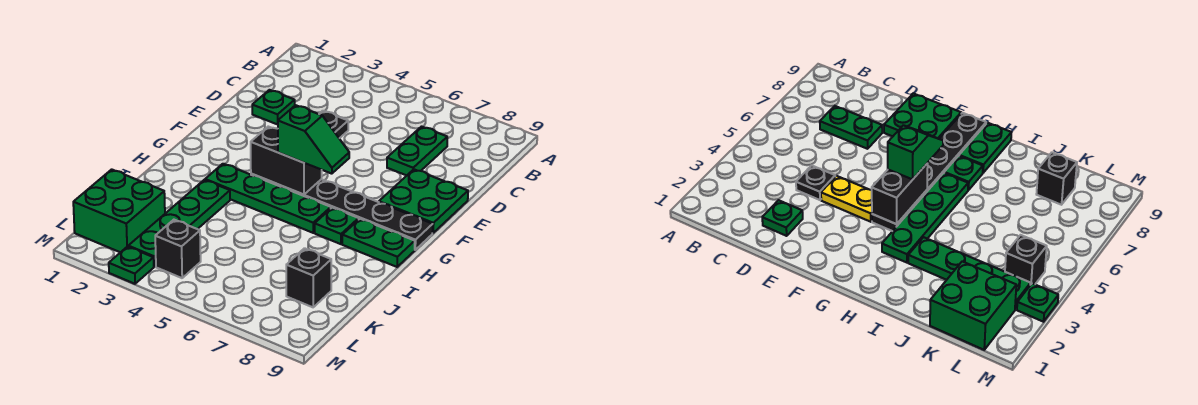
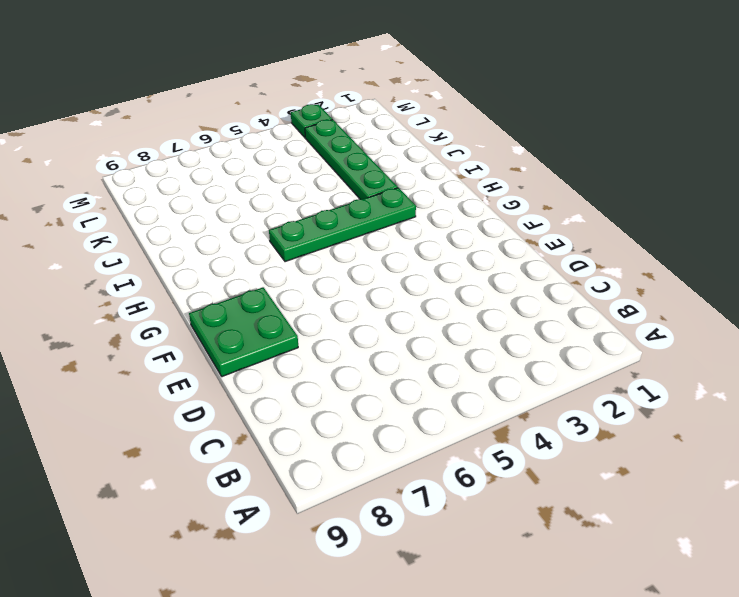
none -> green 1x2 plate [387,127,447,175]
none -> green 1x1 plate [252,90,295,124]
none -> black 1x1 plate [319,111,348,138]

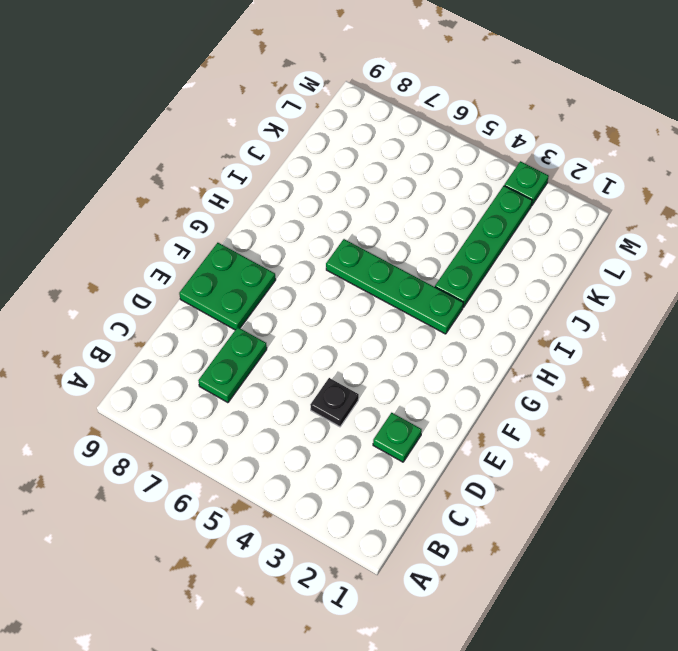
none -> yellow 1x2 plate [821,176,872,222]
none -> black 1x6 plate [251,174,433,250]
none -> green 1x1 plate [315,208,359,244]

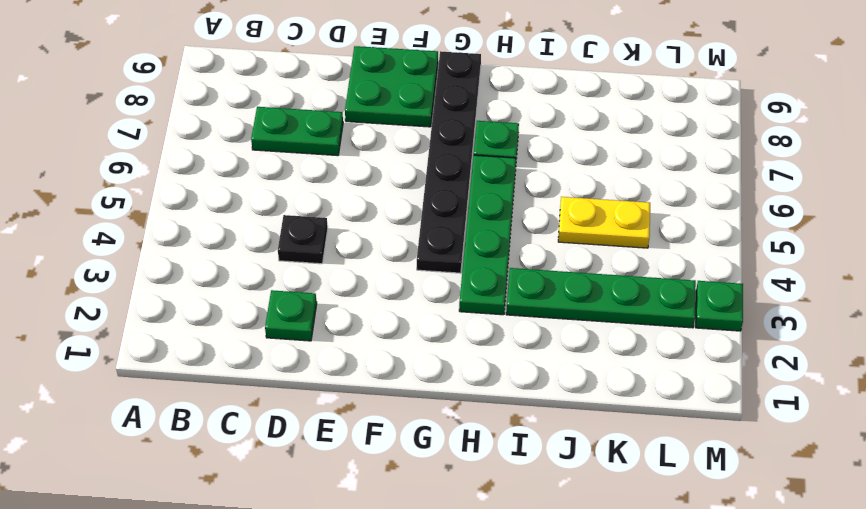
yellow 1x2 plate [558,197,650,248] -> yellow 1x2 plate moved to [821,176,872,222]
none -> green 1x2 plate [342,219,415,267]
none -> green 2x2 brick [73,169,165,252]
none -> black 1x1 brick [286,248,331,307]

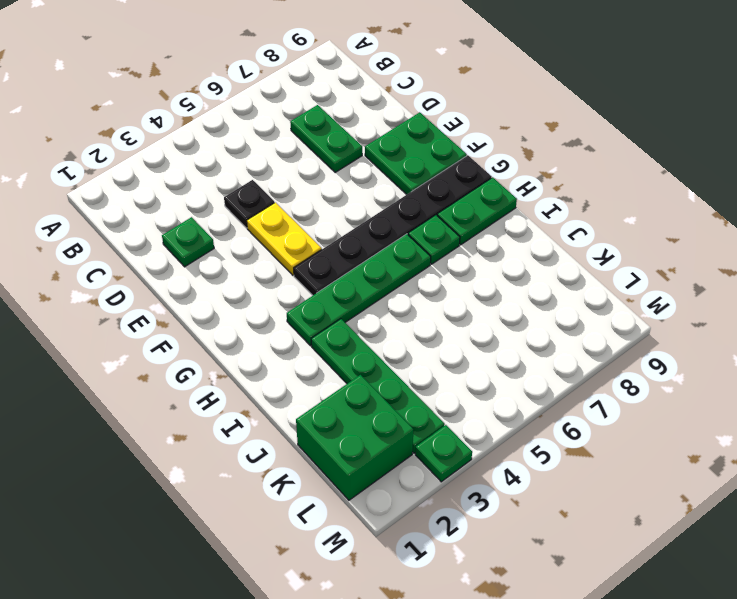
none -> black 1x1 brick [286,248,331,307]
none -> black 1x1 brick [155,220,201,278]
none -> black 1x2 brick [251,127,322,195]

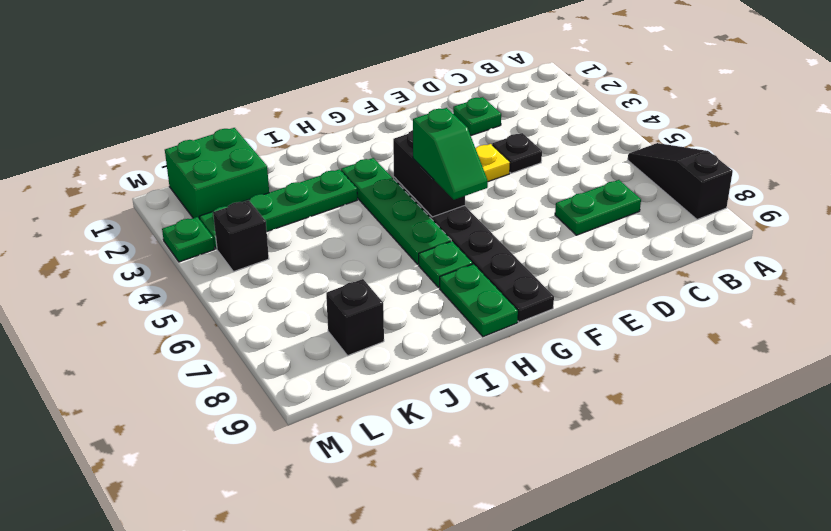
black 1x3 slope [628,143,733,219] -> none
none -> green 2x2 plate [379,169,468,233]

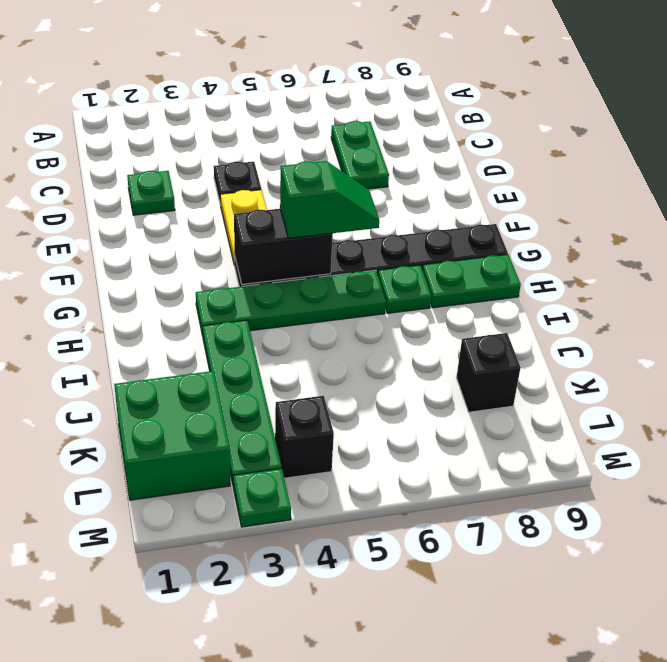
none -> green 2x2 plate [379,169,468,233]

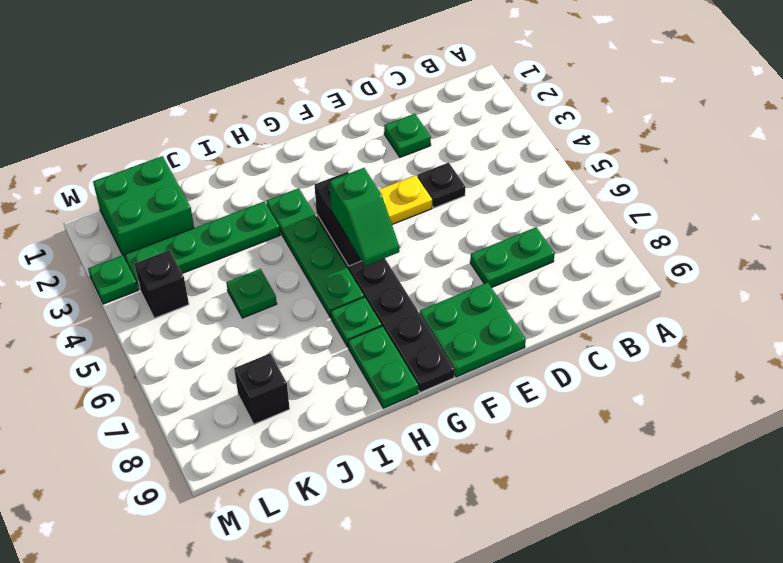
green 1x1 plate [226,269,277,318] -> none

